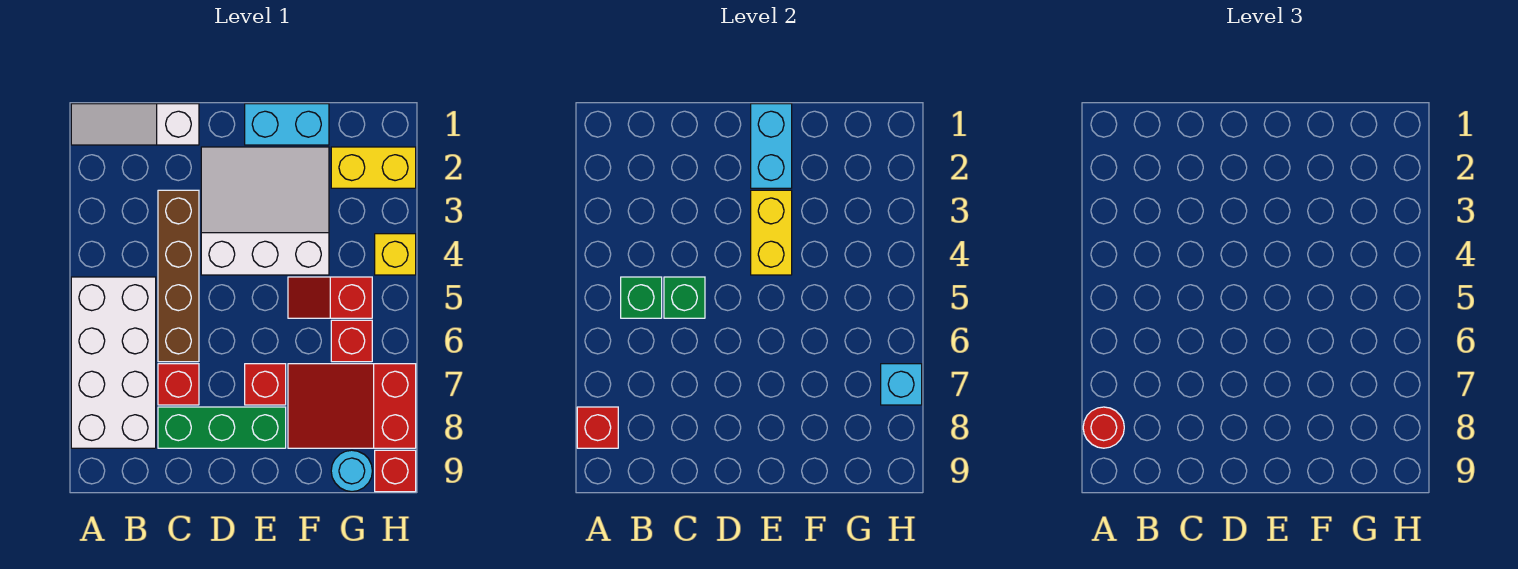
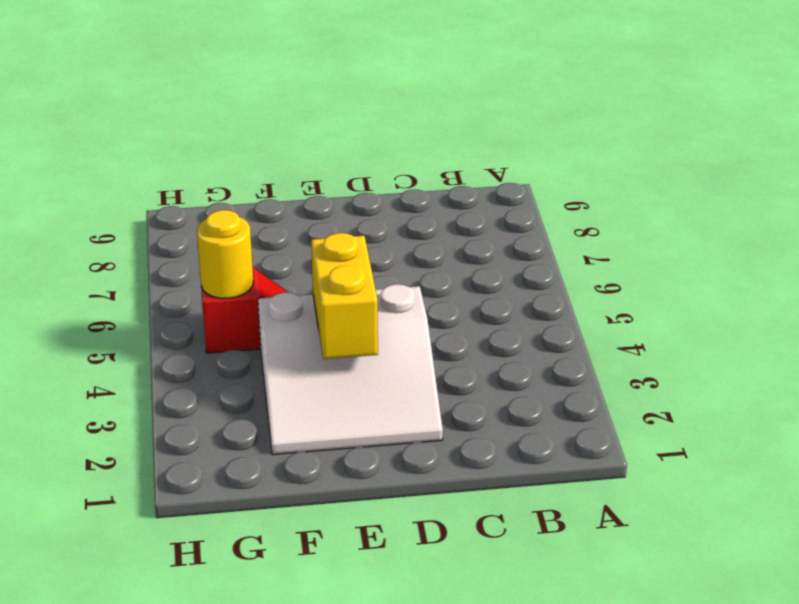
yellow 1x1 round brick [197,210,253,298] -> none
none -> white 1x3 slope [71,104,199,145]
none -> white 2x4 brick [71,277,156,448]
none -> brown 1x4 brick [158,190,199,362]

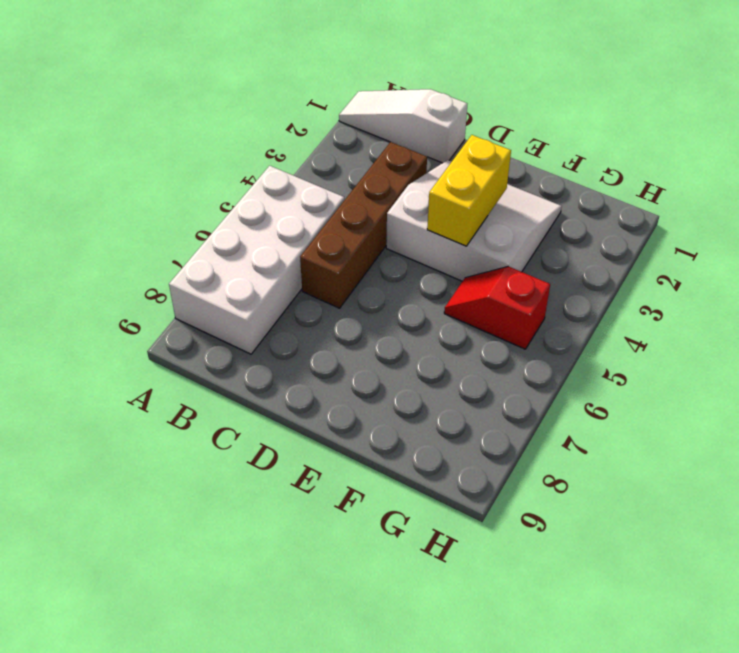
none -> red 1x1 brick [158,364,199,405]
none -> green 1x3 brick [158,407,286,448]
none -> cyan 1x2 brick [245,104,329,145]

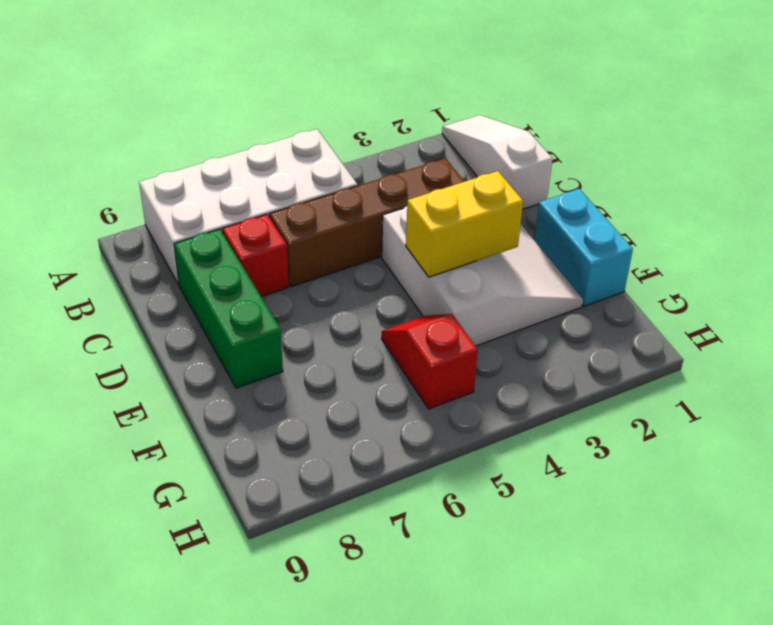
none -> red 1x1 brick [245,364,286,405]
none -> red 2x3 slope [288,364,416,448]
none -> yellow 1x2 brick [331,147,416,188]

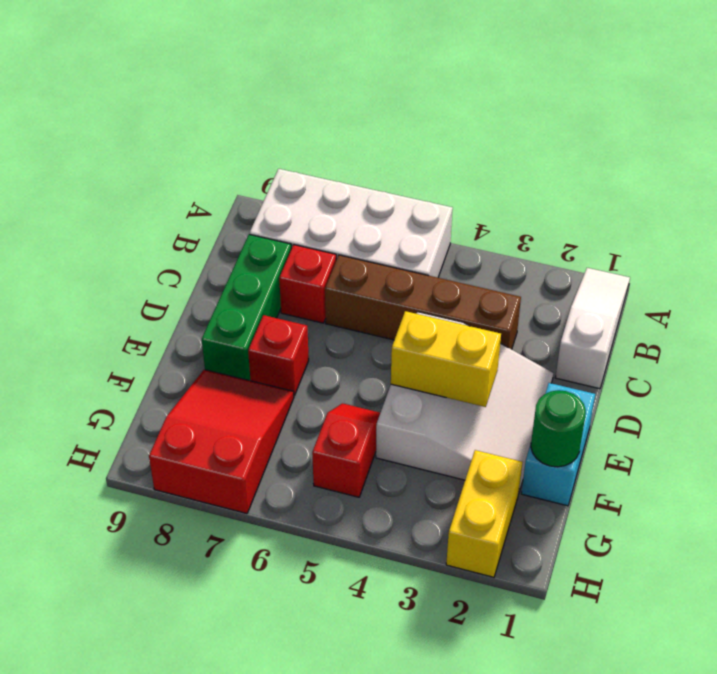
green 1x1 round brick [531,390,586,467] -> none
none -> red 1x1 brick [331,320,372,362]
none -> cyan 1x1 round brick [331,450,372,492]
none -> yellow 1x1 brick [375,234,416,275]

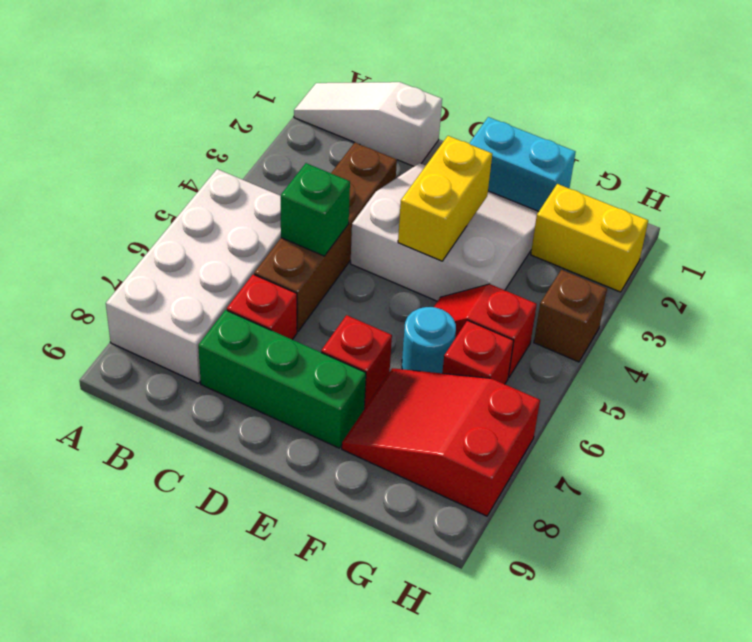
cyan 1x1 round brick [402,307,456,373] -> cyan 1x1 round brick moved to [331,450,372,492]
brown 1x1 brick [534,270,607,362] -> yellow 1x1 brick [375,234,416,275]
none -> red 1x1 brick [375,450,416,492]
none -> red 1x1 brick [577,407,618,448]
none -> green 1x1 brick [621,277,662,318]

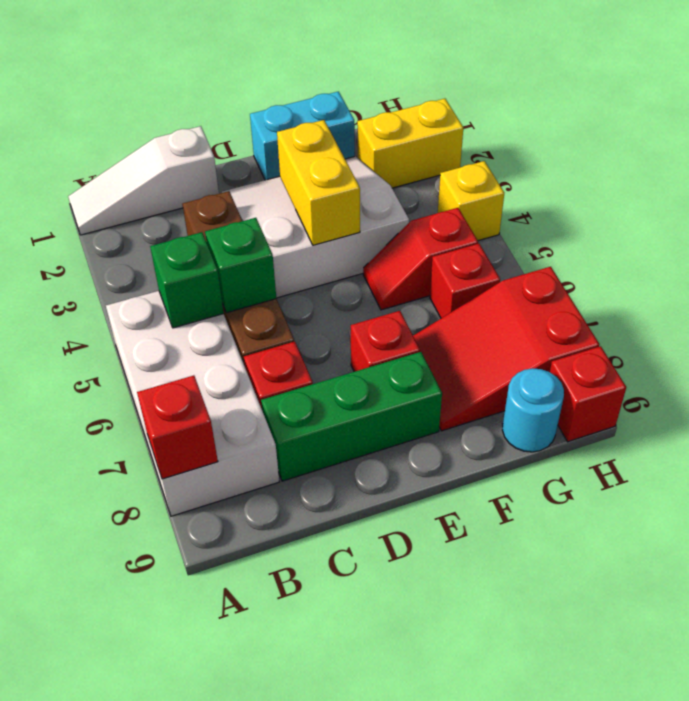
none -> cyan 1x2 brick [751,104,792,188]
none -> cyan 1x1 brick [881,364,922,405]
none -> red 1x1 round brick [1083,407,1124,448]

